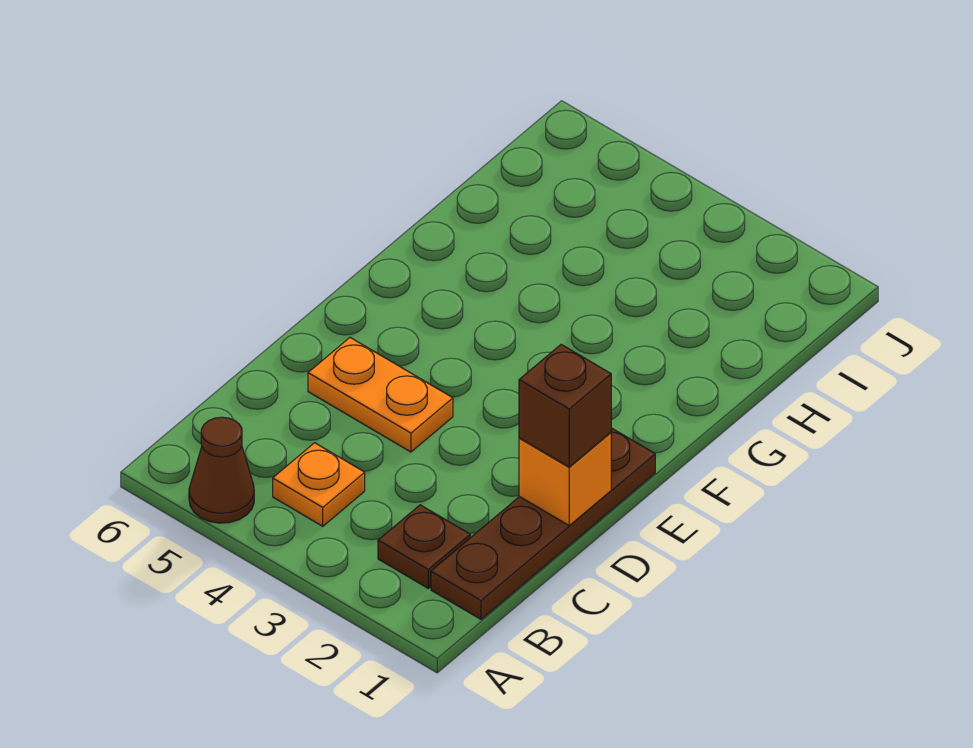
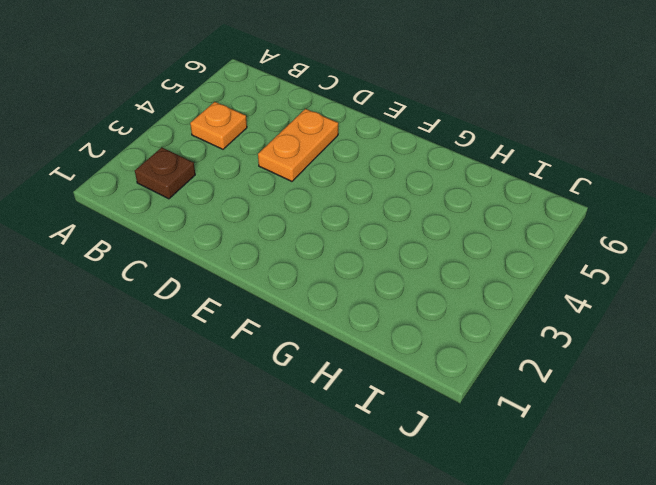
none -> brown 1x1 cone [189,417,254,523]
none -> brown 1x4 plate [431,428,655,619]

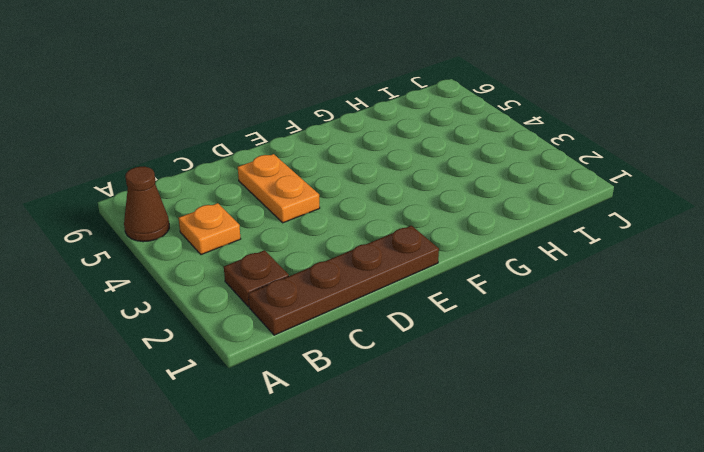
none -> orange 1x1 brick [519,433,611,525]
none -> brown 1x1 brick [519,345,611,467]

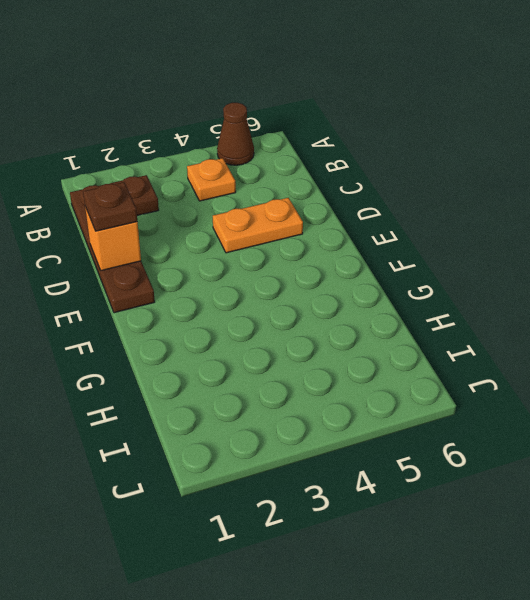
brown 1x1 plate [83,182,137,231] -> brown 1x1 brick [519,345,611,467]

